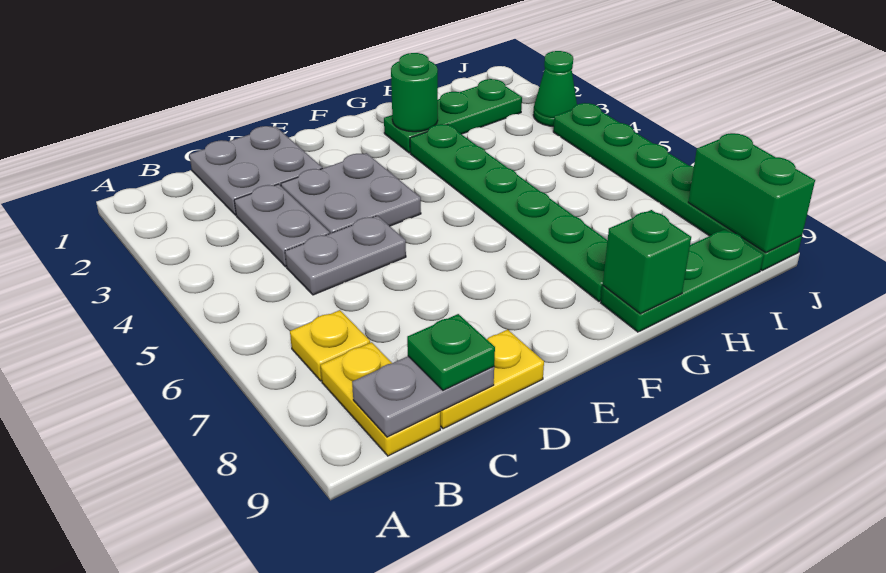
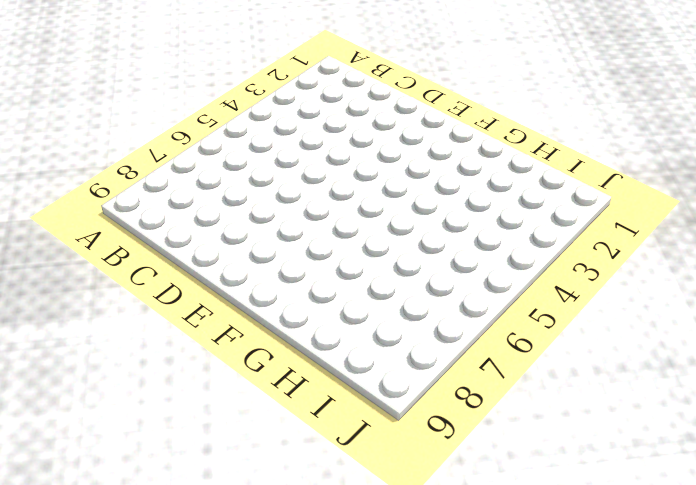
none -> yellow 1x1 plate [290,310,370,381]
none -> yellow 1x2 plate [321,342,440,456]
none -> grey 2x2 plate [189,126,322,215]

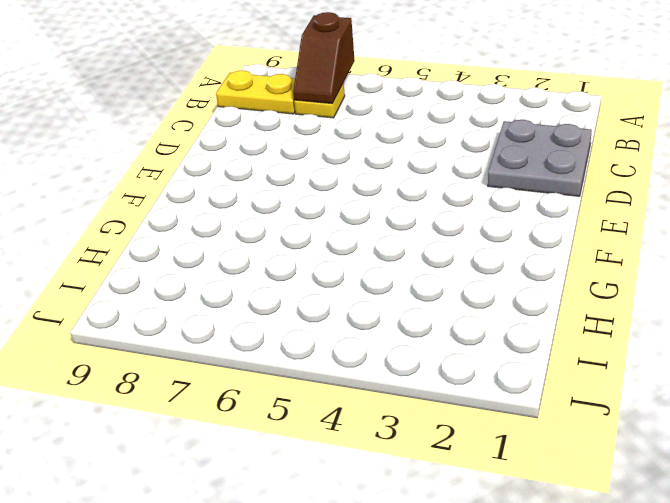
brown 1x2 slope [293,12,355,104] -> none
none -> grey 1x2 plate [234,184,330,267]
none -> grey 1x2 plate [285,216,406,295]
none -> yellow 1x2 plate [440,330,544,429]

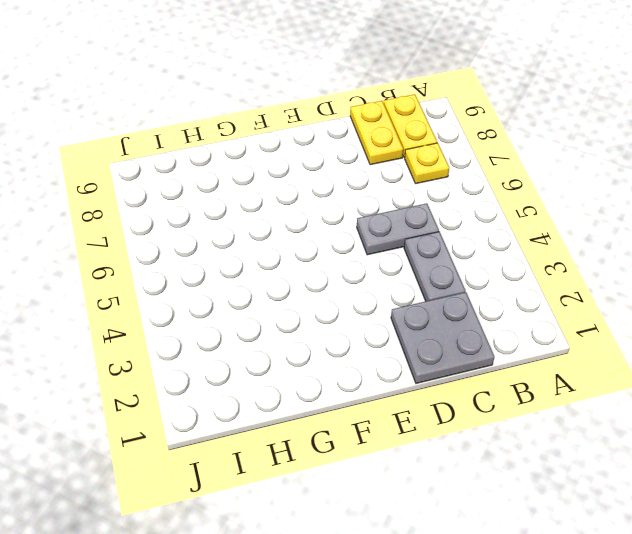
yellow 1x2 plate [350,101,403,165] -> yellow 1x2 plate turned to [440,330,544,429]
none -> grey 2x2 plate [281,153,421,233]
none -> green 1x3 plate [384,79,522,153]
none -> green 1x6 plate [410,124,608,301]

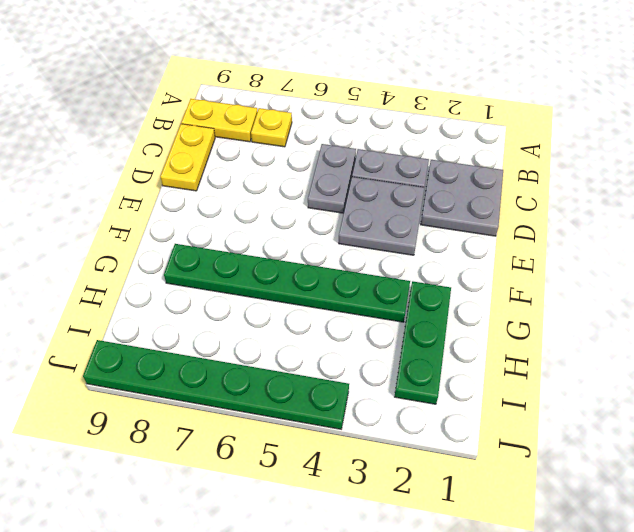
none -> green 1x3 plate [601,229,764,332]
none -> green 1x1 cone [533,51,577,127]
none -> grey 1x2 plate [352,356,494,437]

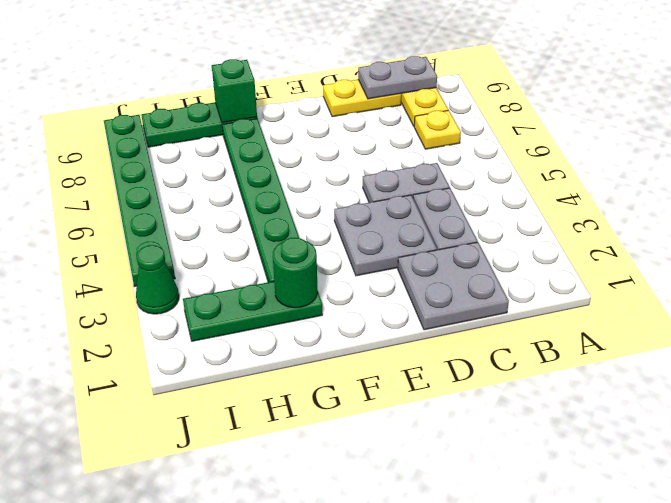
none -> green 1x2 brick [688,133,815,253]
none -> green 1x1 plate [407,314,495,390]

